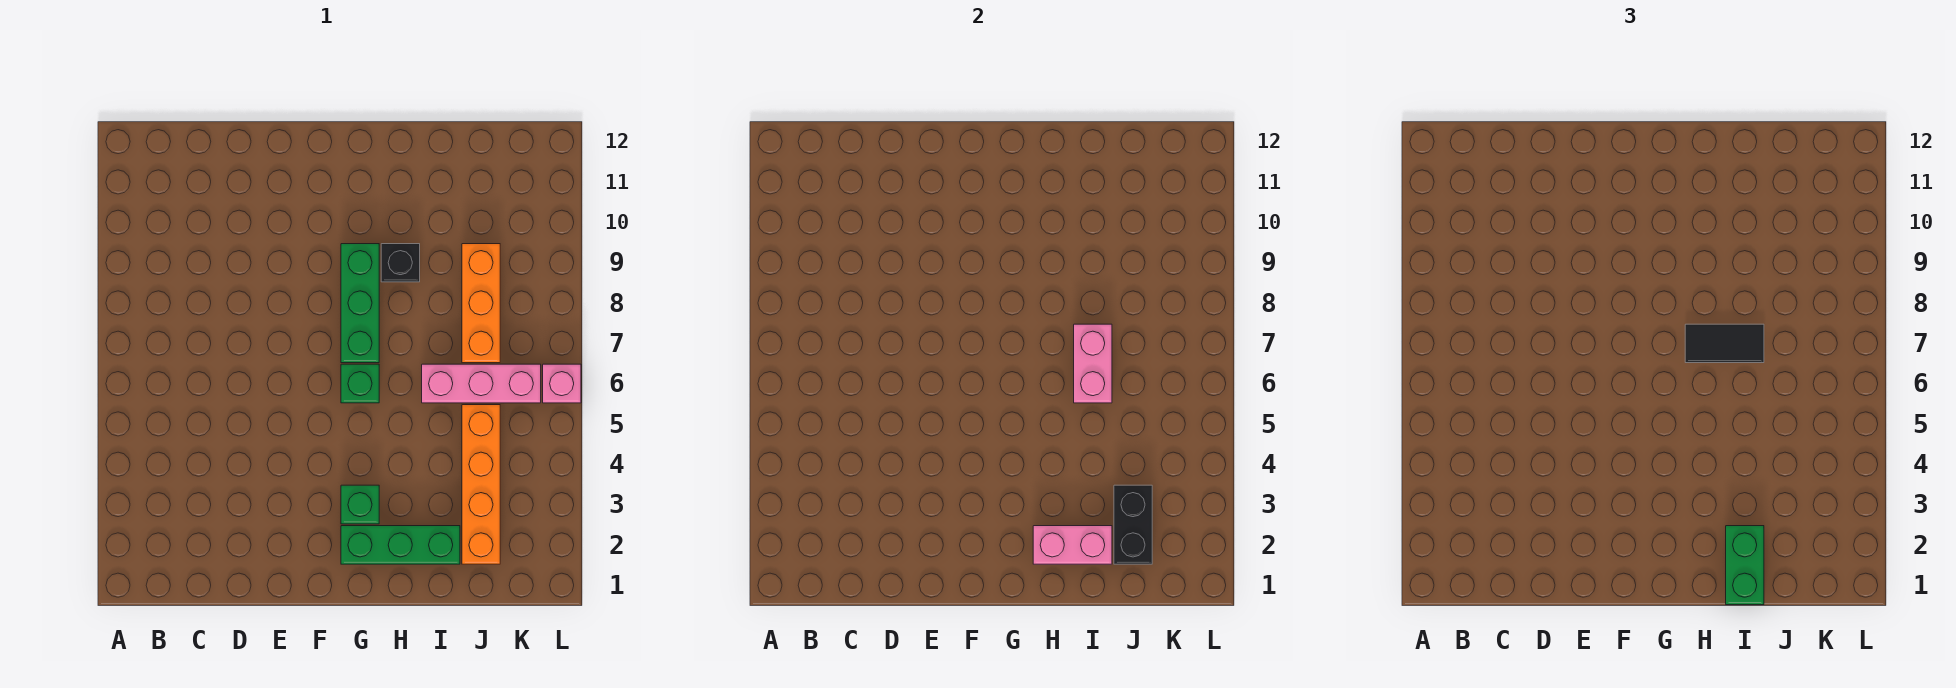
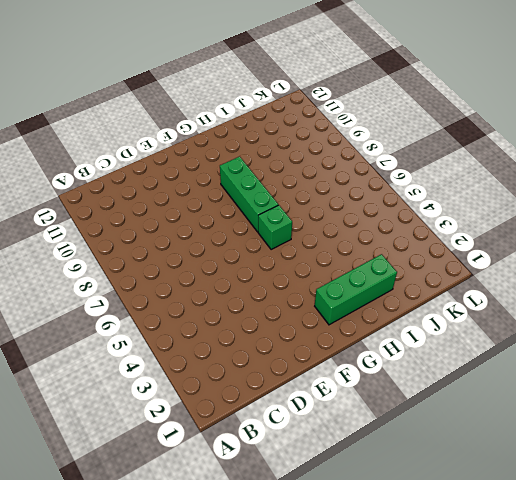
none -> green 1x1 brick [341,485,379,524]
none -> black 1x1 brick [381,244,420,282]
none -> pink 1x3 brick [422,364,541,403]

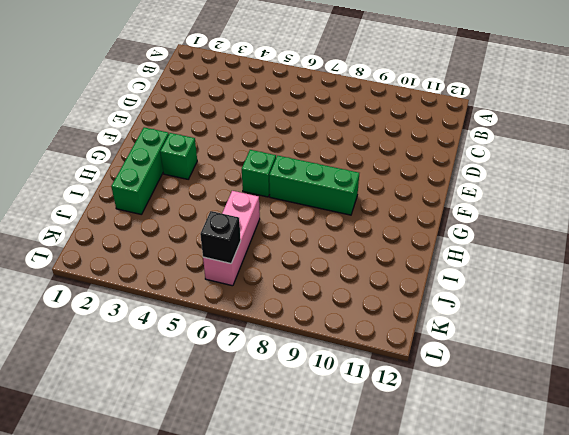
black 1x1 brick [200,211,241,264] -> black 1x1 brick moved to [381,244,420,282]
none -> orange 1x4 brick [462,405,500,564]
none -> orange 1x3 brick [462,244,500,363]
none -> pink 1x1 brick [543,364,581,403]

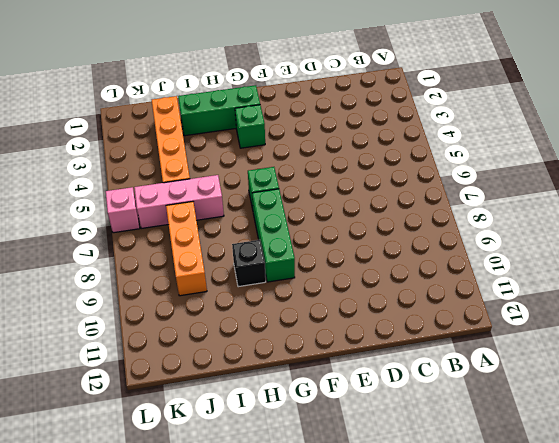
none -> pink 1x2 brick [1033,526,1112,564]
none -> pink 1x2 brick [1074,324,1112,403]
none -> black 1x2 brick [1114,485,1152,564]

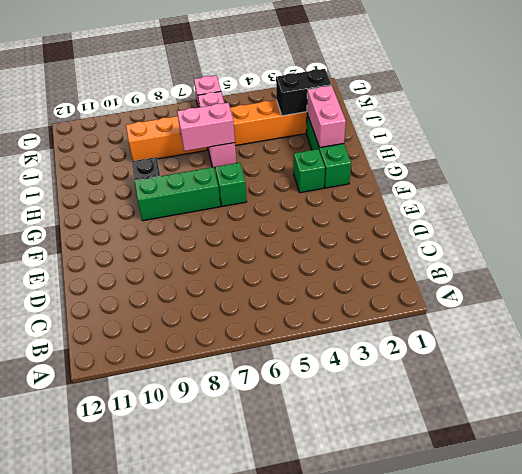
none -> black 1x2 tile [1685,324,1764,363]
none -> green 1x2 brick [1726,526,1764,605]

